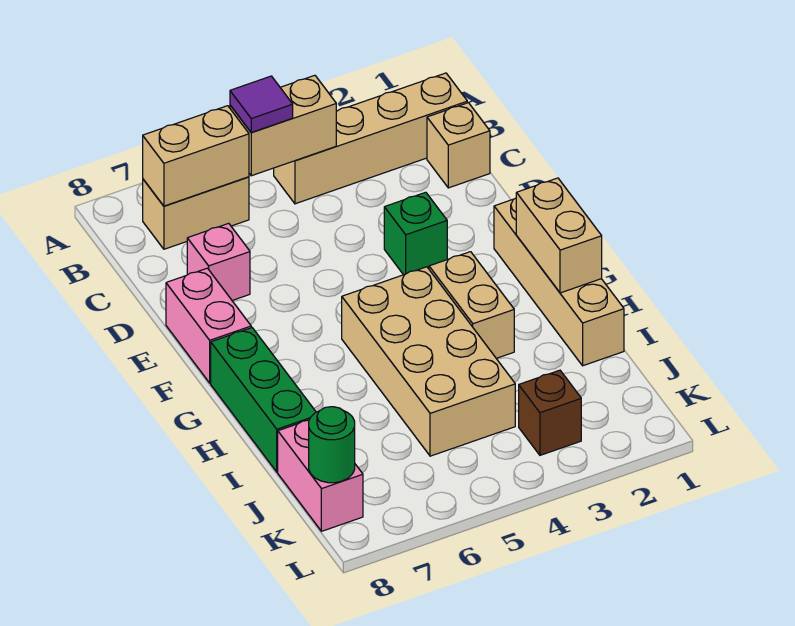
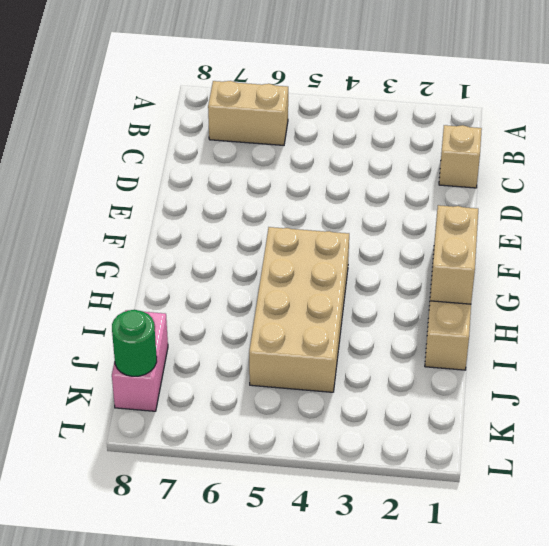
none -> tan 1x4 brick [274,73,467,204]
none -> pink 1x1 brick [187,223,250,300]
none -> green 1x1 brick [384,192,447,275]

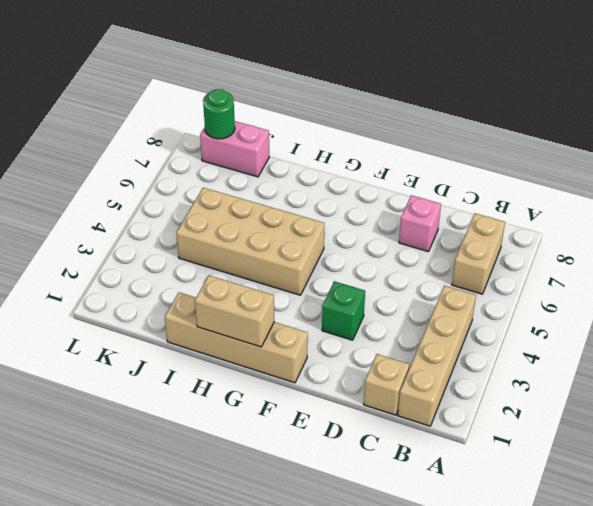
none -> pink 1x2 brick [166,268,251,383]
none -> tan 1x2 brick [429,252,514,358]
none -> green 1x3 brick [211,328,316,472]

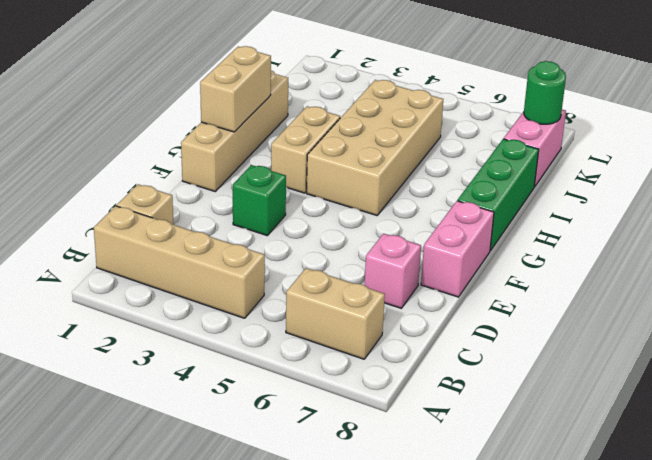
none -> brown 1x1 brick [519,370,581,455]
none -> tan 1x2 brick [230,75,336,176]
none -> tan 1x2 brick [143,106,249,206]

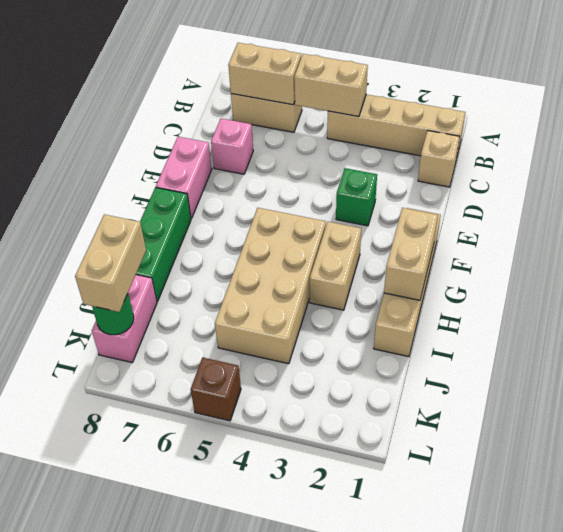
tan 1x2 brick [75,214,146,312] -> none
brown 1x1 brick [191,357,241,421] -> brown 1x1 brick moved to [519,370,581,455]
none -> purple 1x1 tile [230,76,293,132]

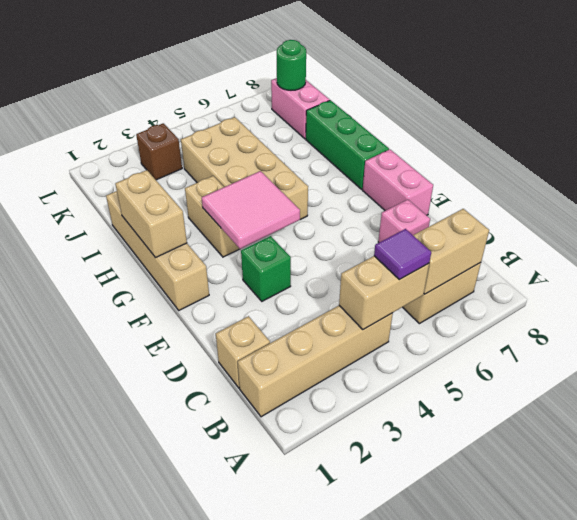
pink 2x2 tile [202,171,300,249] -> none

